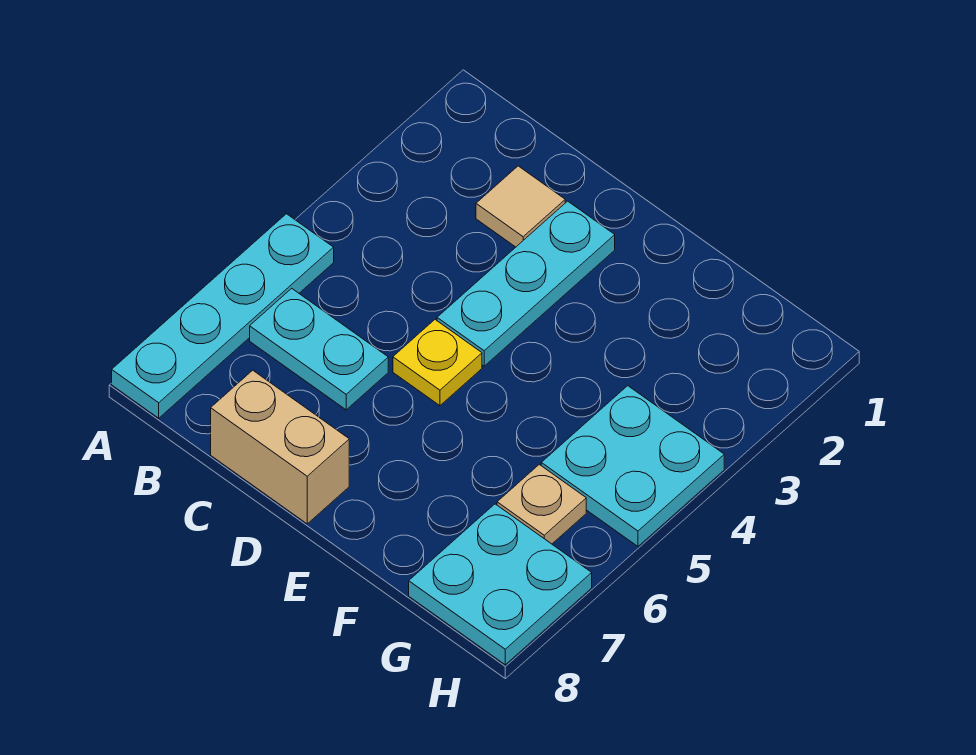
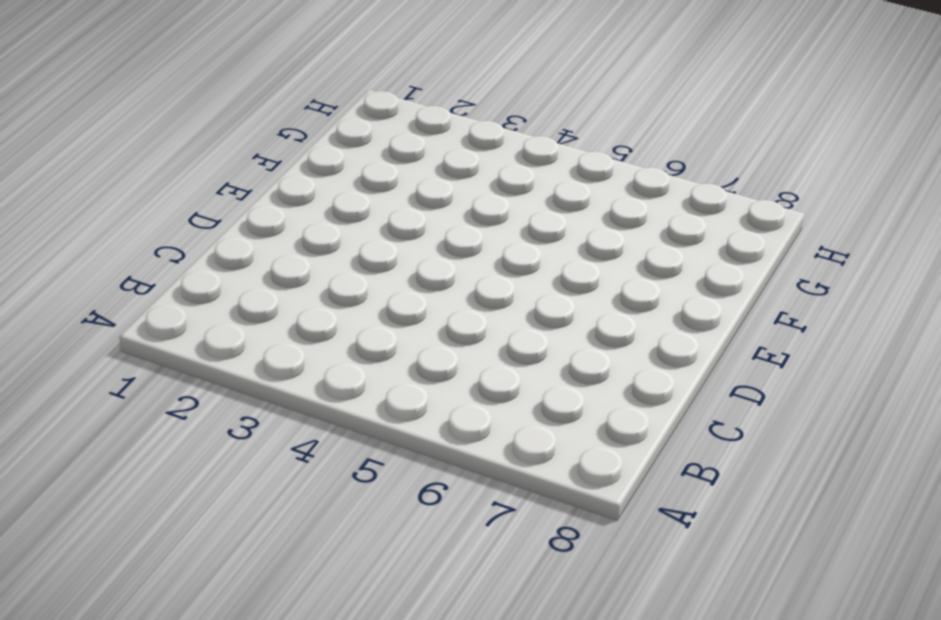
none -> cyan 1x4 plate [112,214,334,418]
none -> cyan 1x2 plate [250,288,388,410]

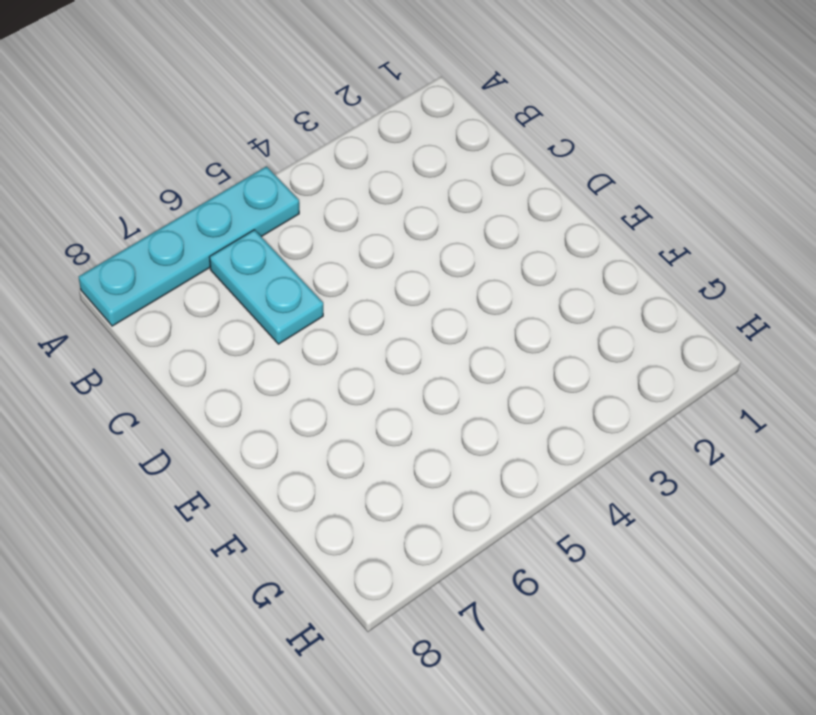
none -> tan 1x1 tile [476,166,565,247]
none -> tan 1x2 brick [211,370,349,524]

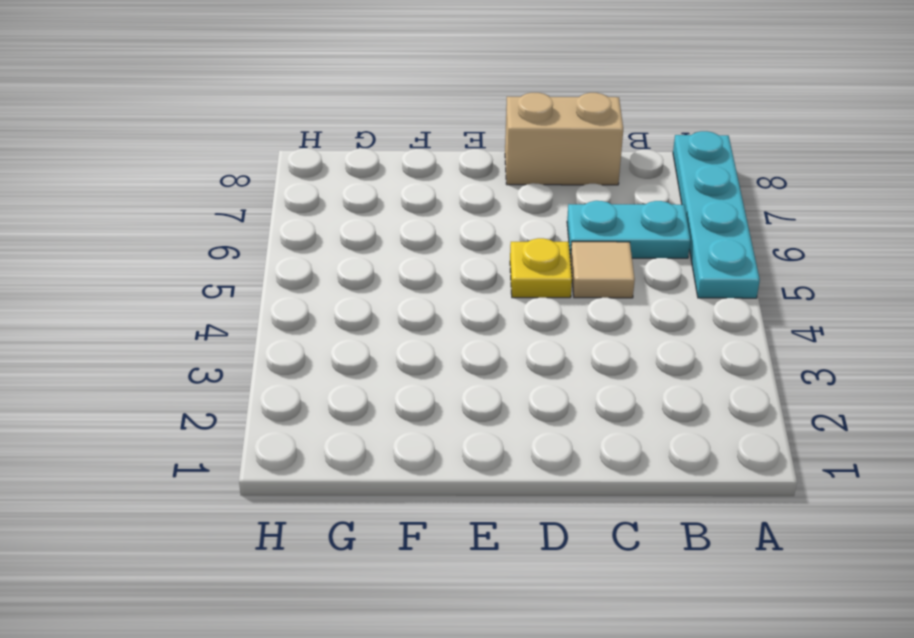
tan 1x1 tile [570,242,635,298] -> tan 1x1 tile moved to [476,166,565,247]
none -> cyan 1x3 plate [437,201,615,366]
none -> cyan 2x2 plate [541,386,724,546]

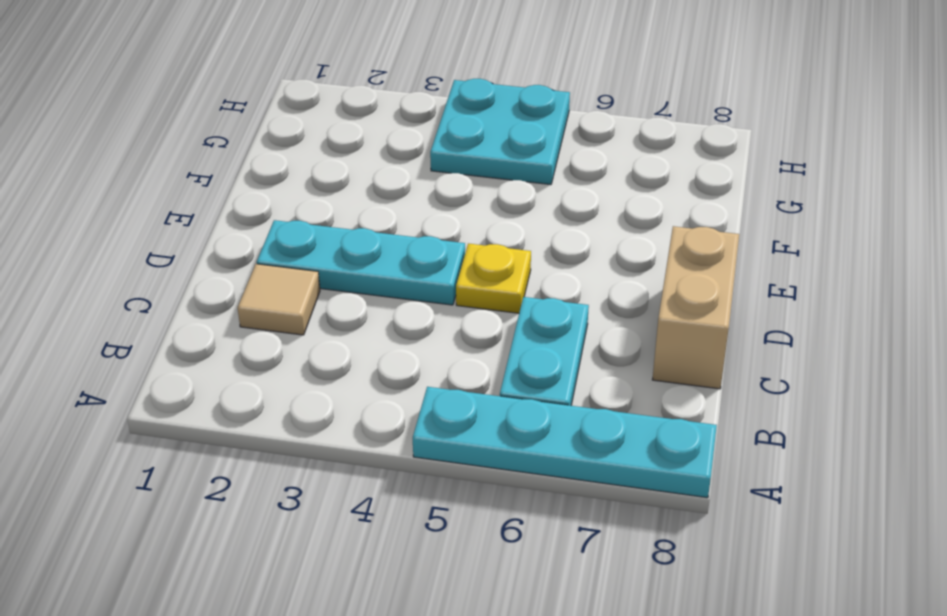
none -> tan 1x1 plate [497,464,586,544]
none -> cyan 2x2 plate [409,504,592,665]

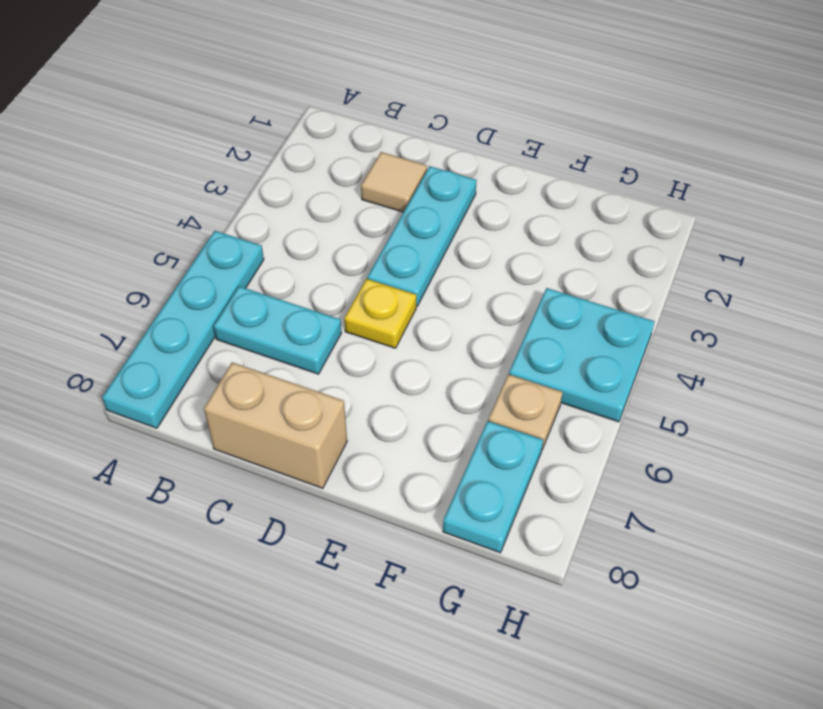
cyan 1x2 plate [443,421,543,553] -> cyan 2x2 plate [409,504,592,665]

